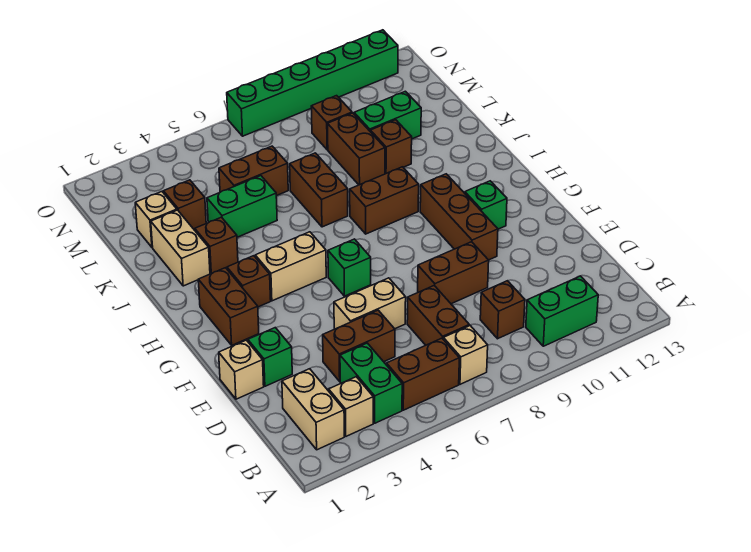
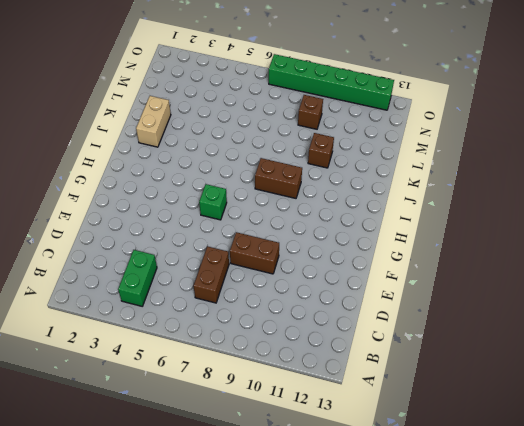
none -> tan 1x2 brick [282,369,344,450]
none -> tan 1x1 brick [329,377,373,436]
none -> brown 1x2 brick [387,338,459,410]
none -> tan 1x1 brick [443,326,488,384]

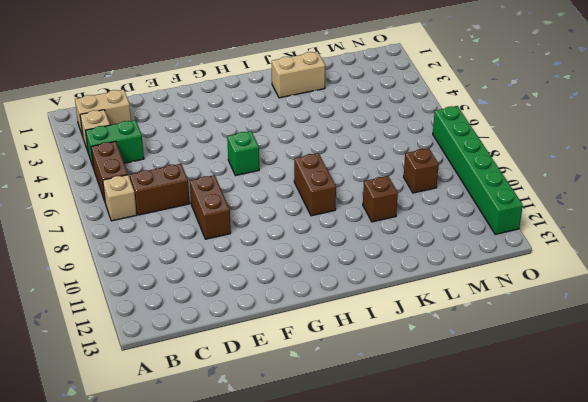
none -> green 1x2 brick [526,276,598,346]
none -> brown 1x1 brick [480,281,525,339]
none -> brown 1x2 brick [323,310,395,381]
none -> tan 1x1 brick [219,340,264,399]

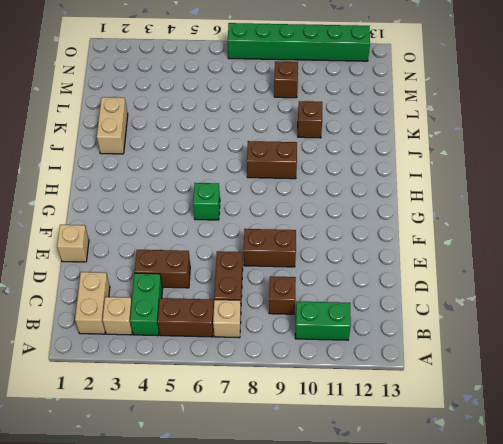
none -> green 1x1 brick [248,328,292,386]
none -> tan 1x2 brick [334,278,406,329]
none -> brown 1x3 brick [420,174,498,260]
none -> brown 1x2 brick [198,268,259,345]

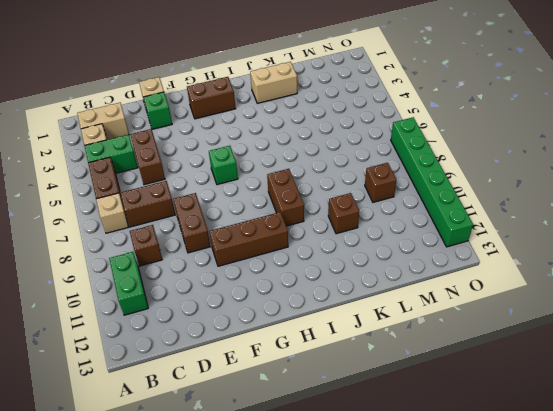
none -> tan 1x2 brick [334,278,406,329]
none -> green 1x1 brick [465,181,507,229]
none -> brown 1x1 brick [227,256,271,307]
none -> tan 1x2 brick [255,232,326,301]

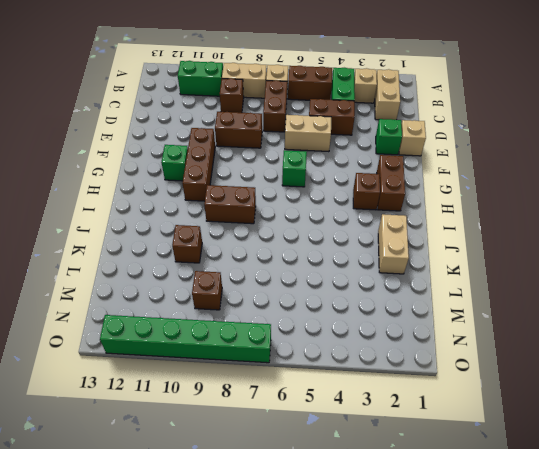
tan 1x2 brick [222,63,267,98] -> tan 1x2 brick moved to [255,232,326,301]
none -> brown 1x1 brick [195,217,238,274]
none -> brown 1x2 brick [290,153,348,227]
none -> green 1x2 brick [207,176,277,237]
none -> brown 1x2 brick [328,113,385,185]

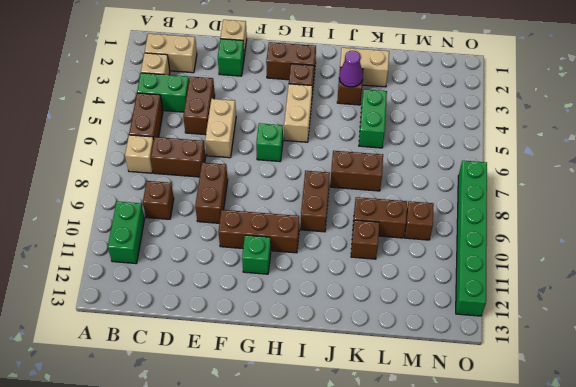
purple 1x1 cone [339,51,363,87] -> none
none -> tan 1x1 brick [135,192,177,248]
none -> brown 1x1 brick [163,180,206,230]
none -> brown 1x2 brick [219,146,288,196]
none -> green 1x2 brick [354,91,421,139]

